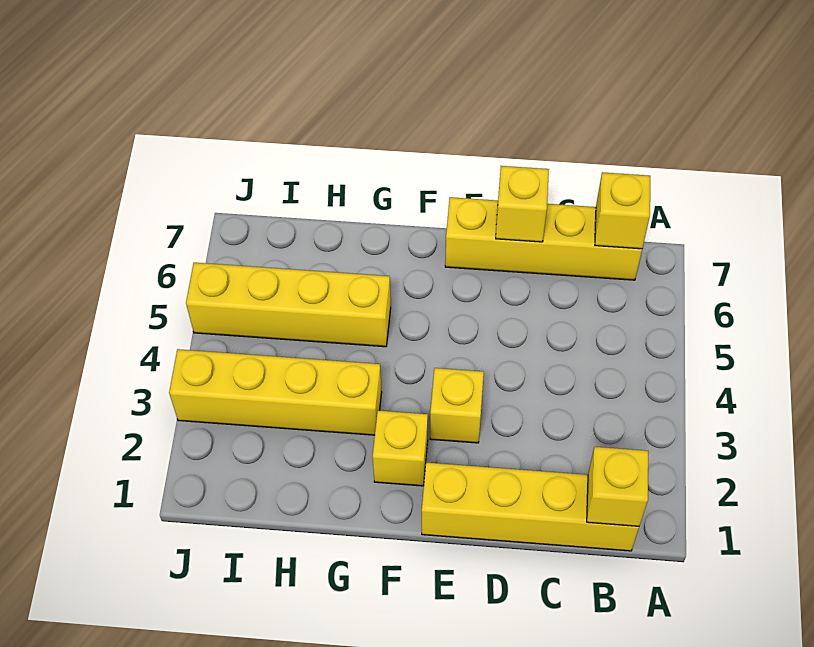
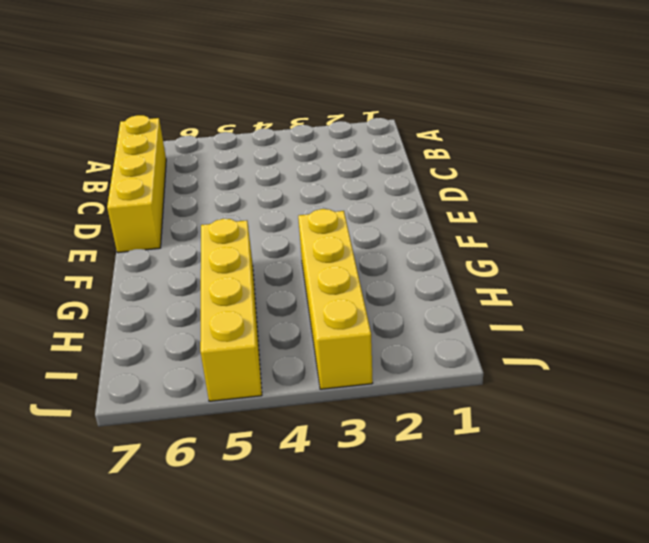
none -> yellow 1x4 brick [422,462,639,551]
none -> yellow 1x1 brick [430,368,484,443]

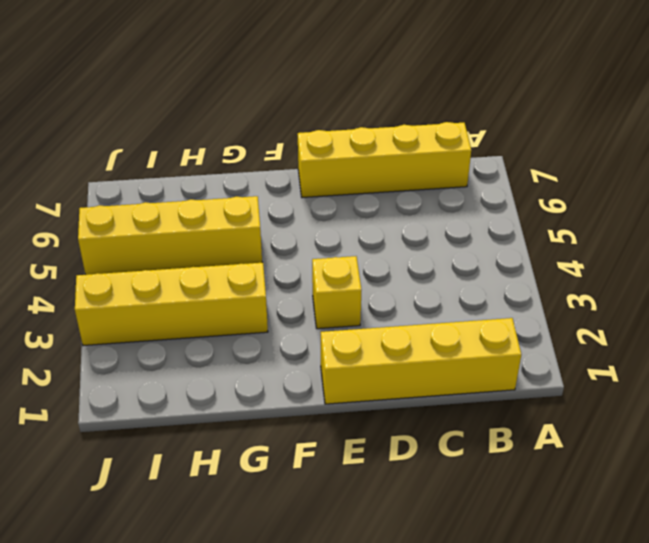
none -> yellow 1x1 brick [373,411,428,486]
none -> yellow 1x1 brick [587,447,648,526]

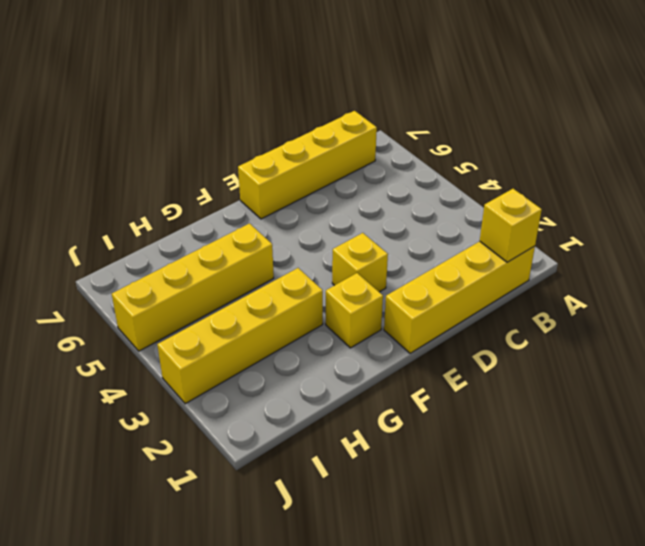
none -> yellow 1x1 brick [595,172,650,249]
none -> yellow 1x1 brick [496,166,549,242]

